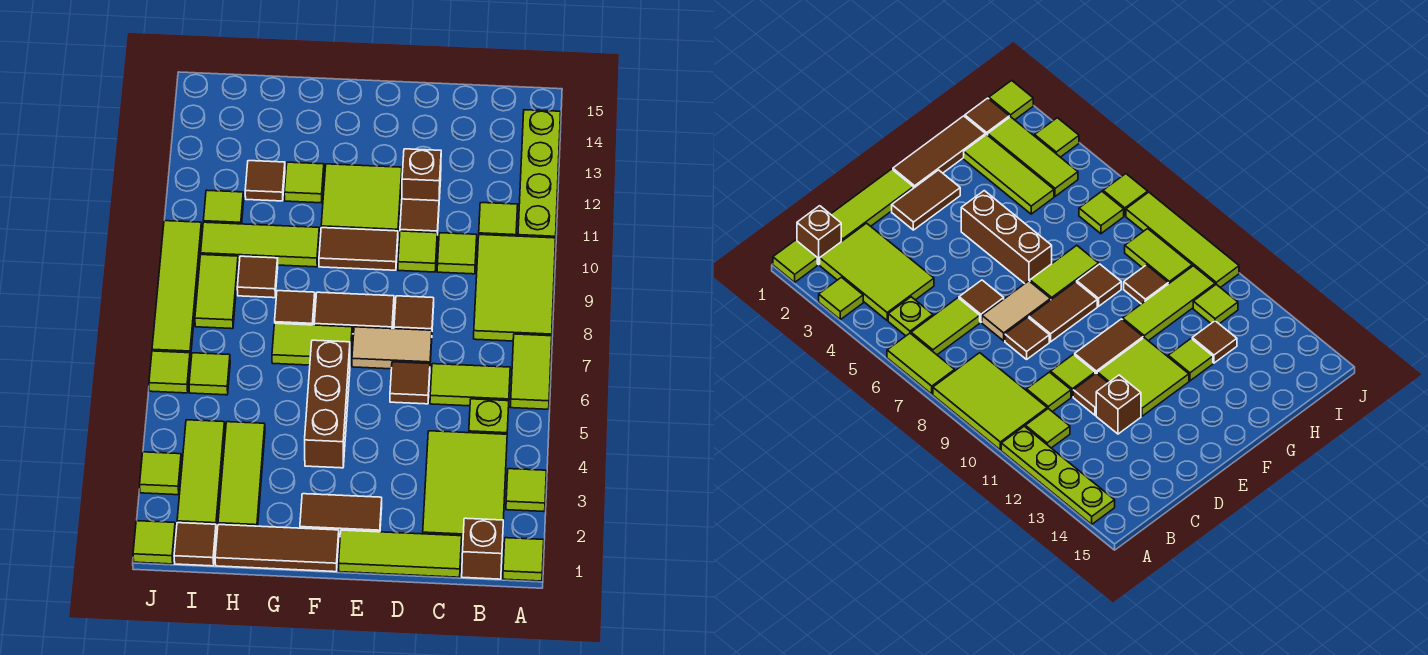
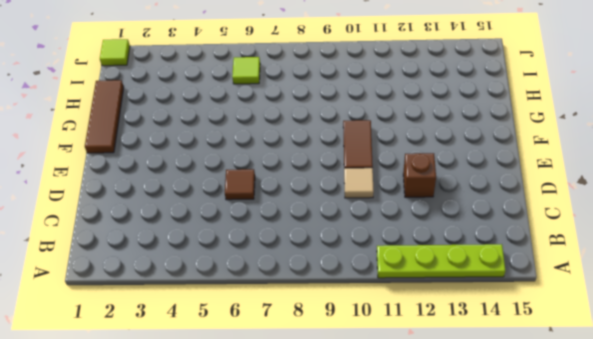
tan 1x1 tile [344,168,374,198] -> lime 1x1 tile [398,231,437,272]
none -> lime 1x1 tile [503,538,544,581]
none -> lime 1x1 tile [506,469,546,511]
none -> lime 1x2 tile [510,334,552,409]
none -> lime 2x3 tile [474,235,556,341]

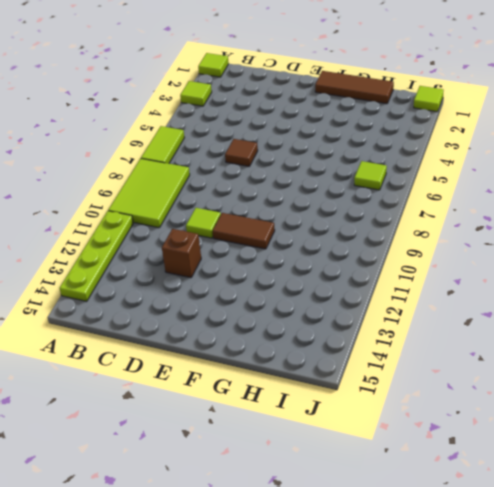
none -> brown 1x1 brick [462,518,503,579]
none -> lime 2x3 tile [423,431,507,542]
none -> lime 1x1 plate [469,399,509,434]
none -> lime 1x2 tile [430,364,510,406]

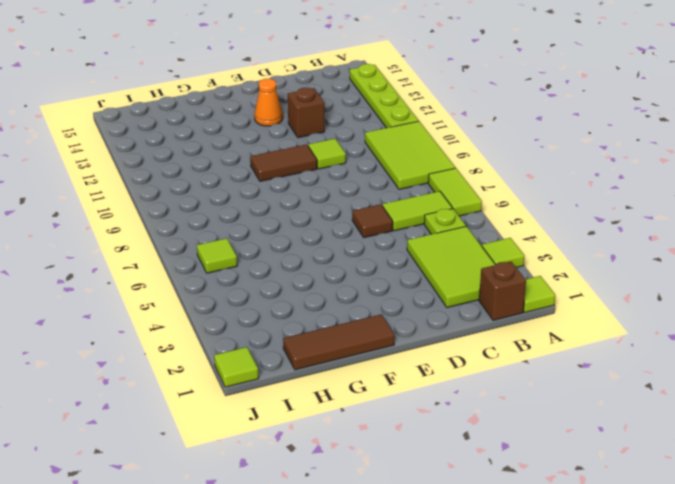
orange 1x1 cone [254,79,283,126] -> none
none -> lime 1x1 tile [479,203,518,236]
none -> lime 1x3 tile [339,530,462,577]
none -> lime 1x1 tile [437,233,477,274]
none -> tan 1x2 tile [352,327,432,369]

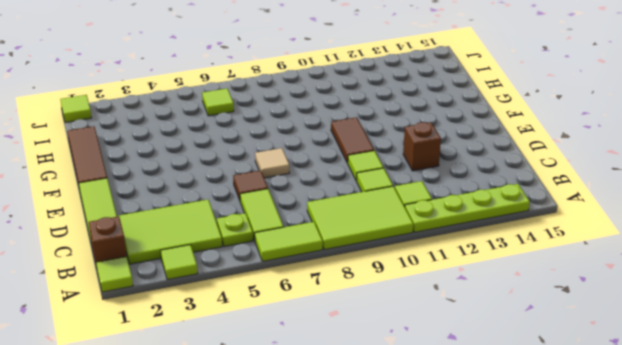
tan 1x1 tile [255,148,290,178] -> tan 1x2 tile [352,327,432,369]
none -> brown 1x1 tile [394,296,434,330]
none -> brown 1x1 tile [400,199,439,235]
none -> brown 1x2 tile [300,494,382,537]
none -> brown 1x2 tile [314,292,394,334]

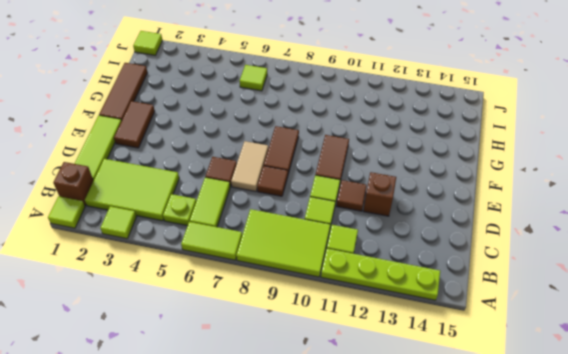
none -> lime 2x2 tile [321,164,402,231]
none -> brown 1x3 brick [305,340,350,468]
none -> lime 1x2 tile [272,323,352,365]
none -> brown 1x1 tile [275,291,315,325]

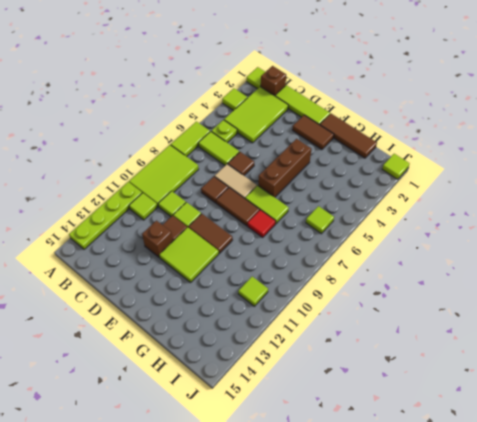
red 1x1 tile [248,210,276,237] -> brown 1x1 tile [275,291,315,325]
none -> lime 1x3 tile [201,222,319,267]
none -> lime 1x1 tile [284,162,324,203]
none -> lime 1x3 tile [218,422,265,526]
none -> brown 1x1 tile [237,256,278,298]

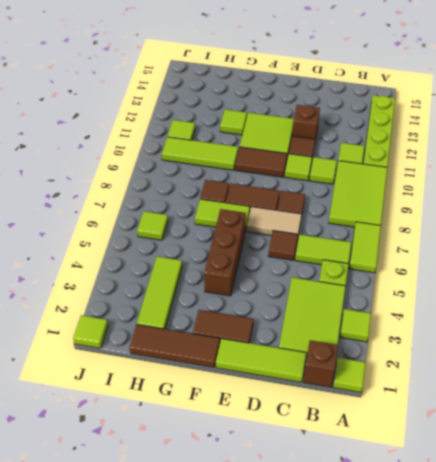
none -> brown 1x1 tile [237,256,278,298]
none -> brown 1x1 tile [245,161,285,201]
none -> brown 1x1 tile [174,523,216,566]
none -> lime 1x3 tile [177,420,225,531]

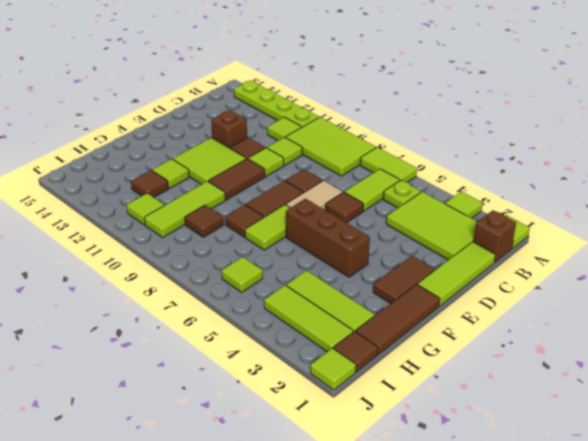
none -> lime 1x2 tile [195,255,238,329]
none -> lime 1x1 tile [140,452,182,495]
none -> lime 1x1 tile [149,351,190,393]
none -> lime 1x4 tile [152,221,202,359]

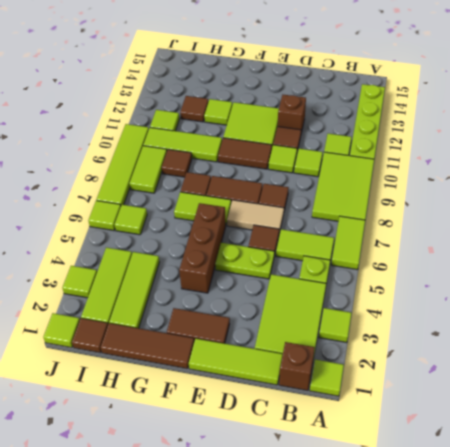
lime 1x2 plate [215,243,274,279] -> none

